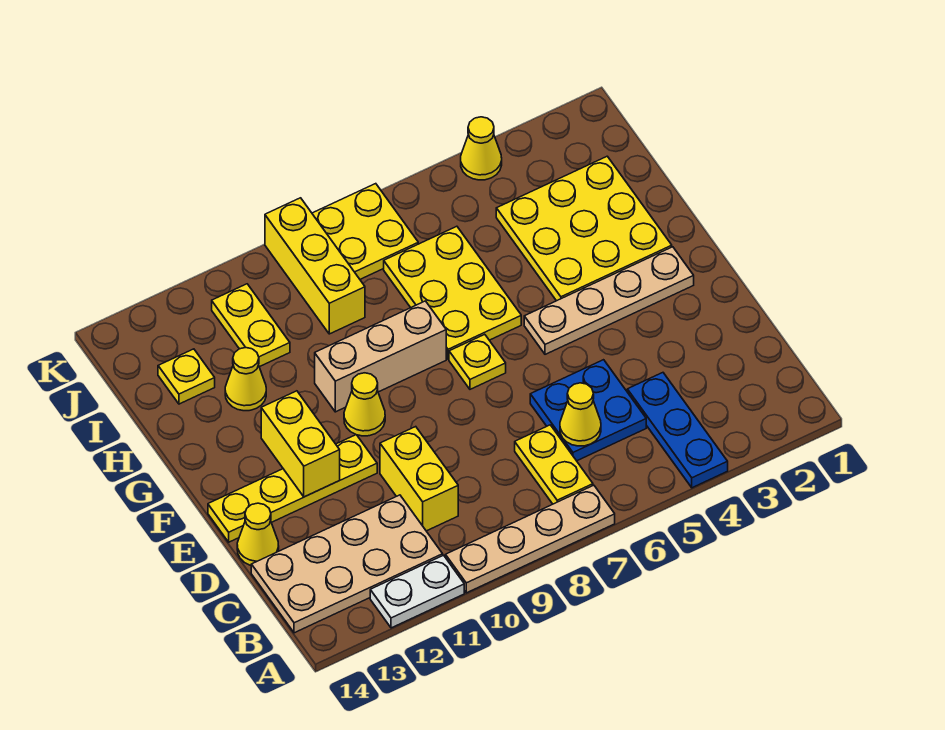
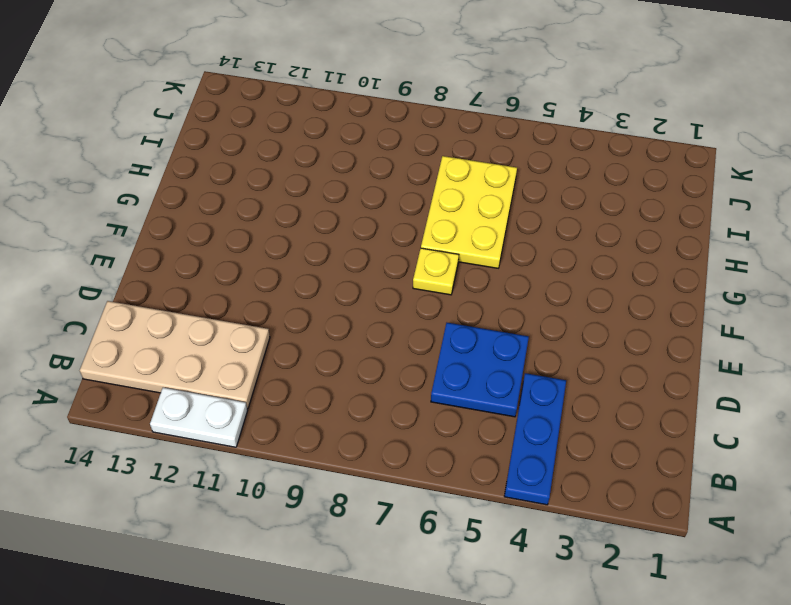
none -> tan 1x4 plate [445,485,615,593]
none -> yellow 1x2 plate [515,425,593,504]
none -> yellow 1x2 brick [380,427,458,531]

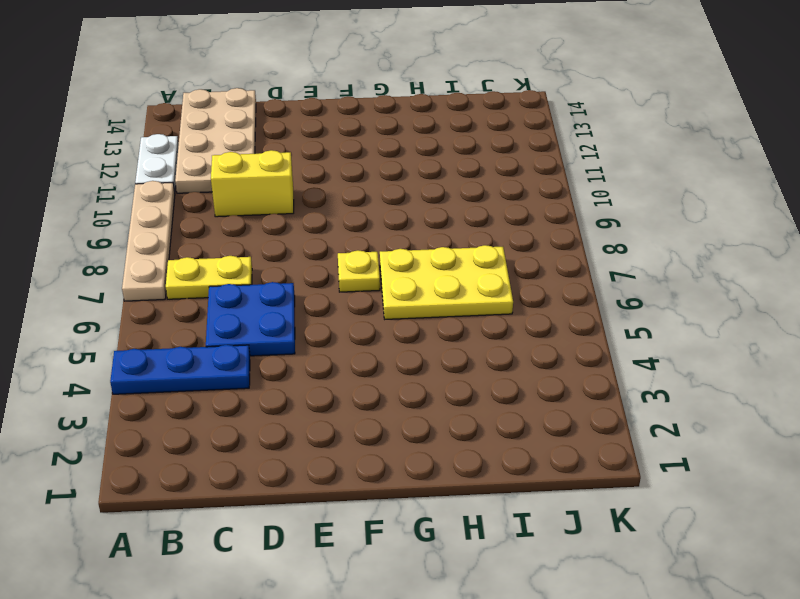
none -> yellow 1x1 cone [237,503,279,565]
none -> yellow 1x4 plate [208,435,377,542]
none -> tan 1x4 plate [524,247,694,354]

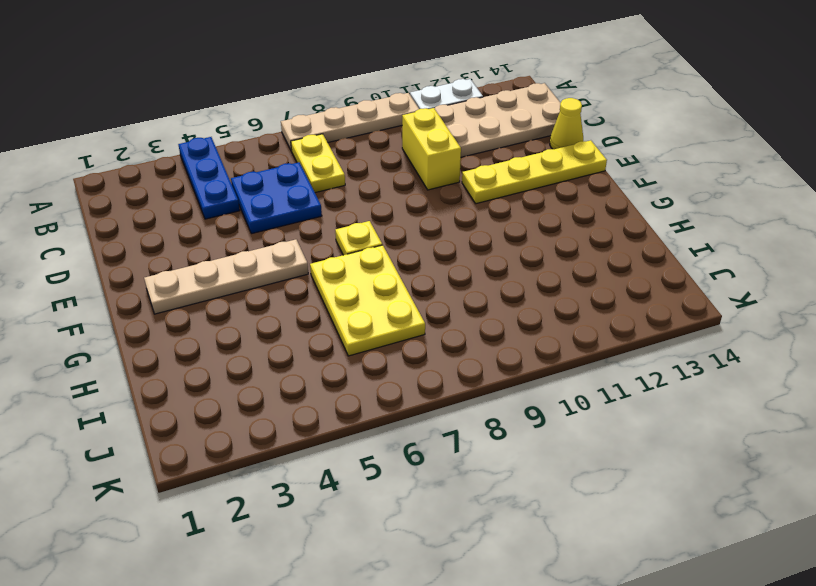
none -> yellow 1x1 cone [344,373,385,436]
none -> yellow 3x3 plate [496,156,672,301]
none -> tan 1x3 brick [315,301,446,412]

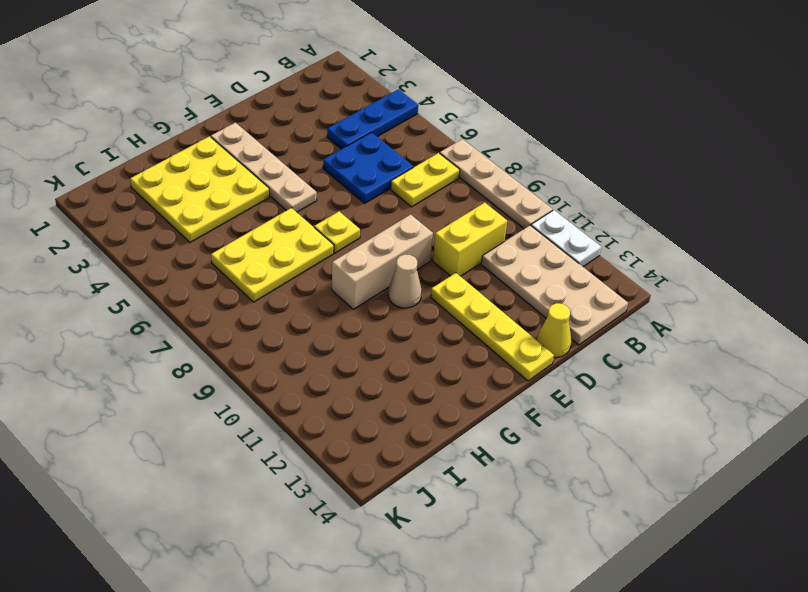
tan 1x3 brick [332,214,433,309] -> tan 1x3 brick turned to [315,301,446,412]
tan 1x1 cone [388,254,422,308] -> yellow 1x1 cone [344,373,385,436]
none -> yellow 1x1 cone [225,347,266,411]
none -> yellow 1x3 brick [265,198,365,334]
none -> yellow 1x2 plate [212,284,290,367]

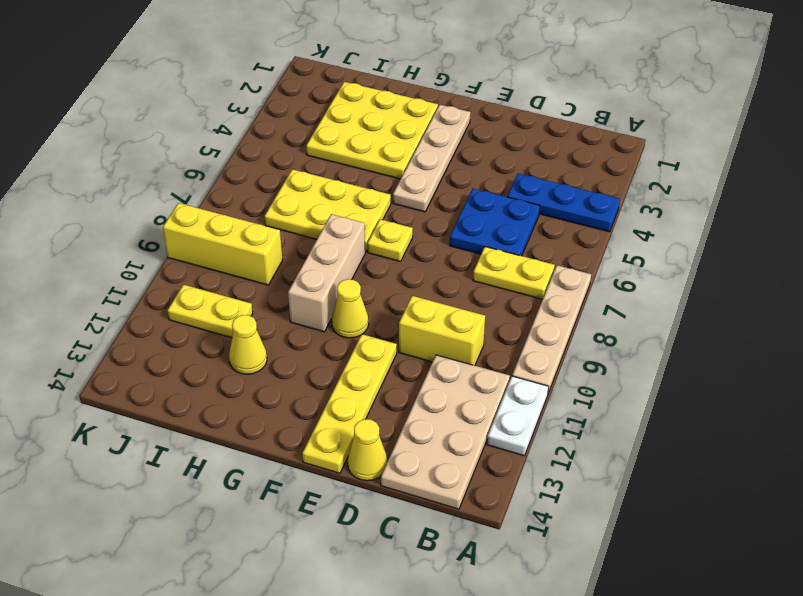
none -> yellow 1x1 plate [158,349,215,404]
none -> yellow 2x2 plate [312,184,418,279]
none -> yellow 1x1 cone [461,117,502,180]

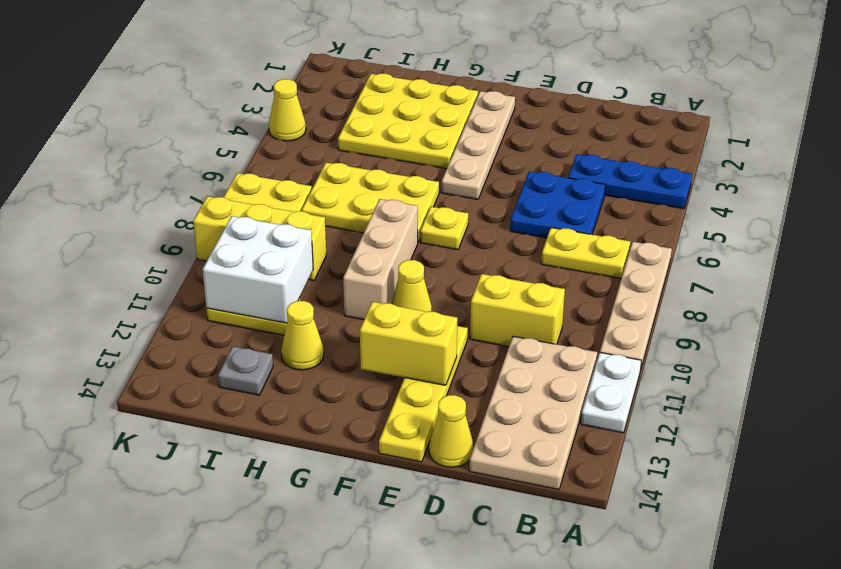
white 2x2 brick [203,216,313,323] -> none
grey 1x1 plate [218,347,273,395] -> yellow 1x1 plate [158,349,215,404]
none -> yellow 1x1 cone [560,383,601,446]

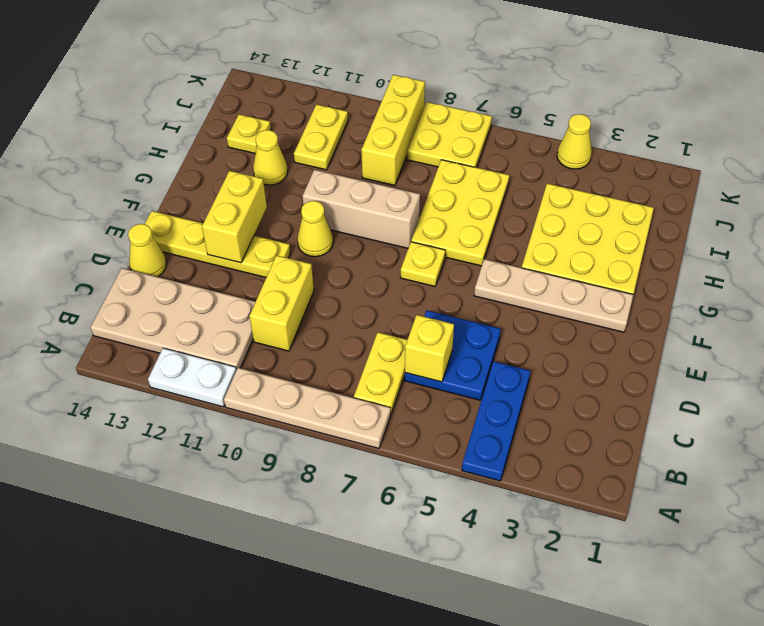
yellow 1x1 brick [405,315,454,382] -> yellow 1x1 cone [560,383,601,446]

